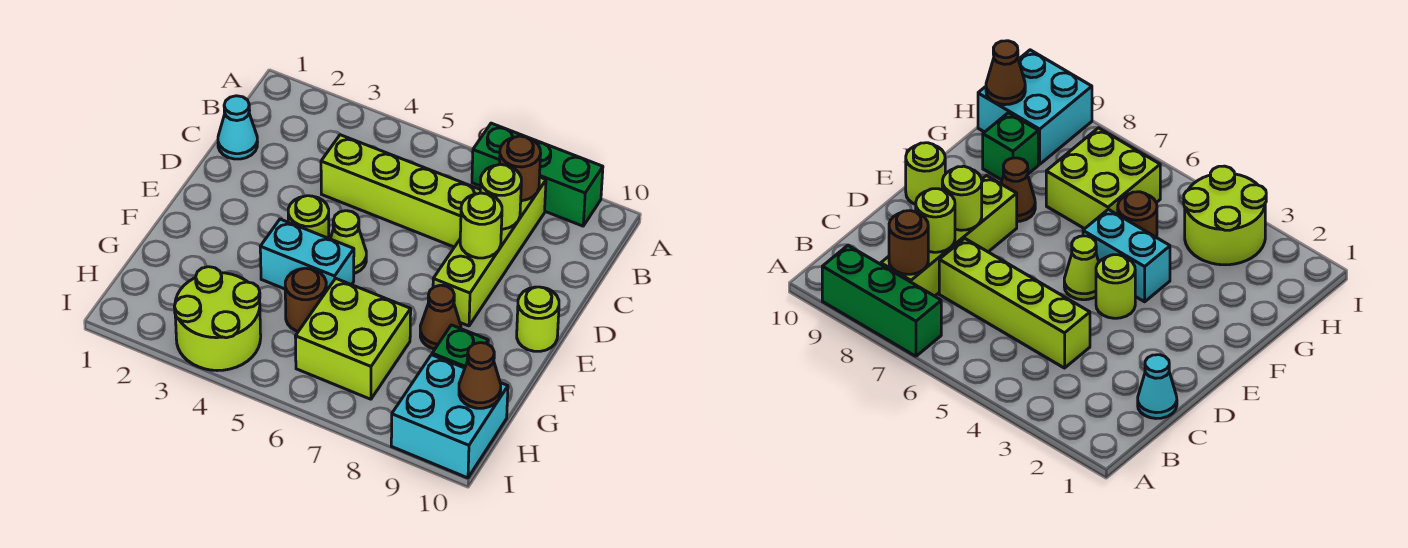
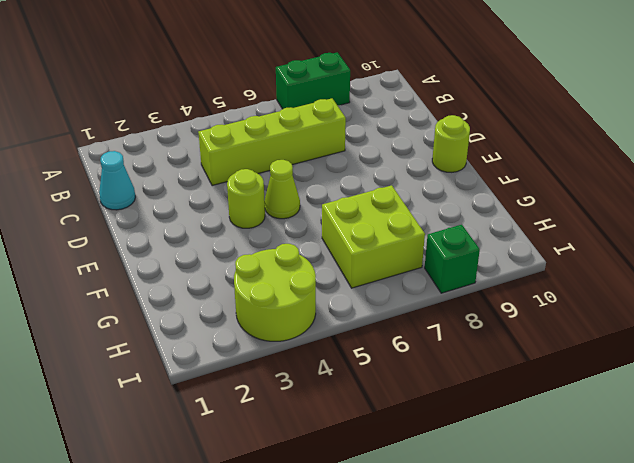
green 1x2 brick [276,52,350,109] -> green 1x3 brick [472,123,603,226]
green 1x1 brick [425,225,480,293] -> green 1x1 brick moved to [432,325,488,368]
none -> lime 1x4 brick [433,177,546,326]
none -> cyan 1x2 brick [260,219,354,291]
none -> brown 1x1 cone [420,285,461,349]

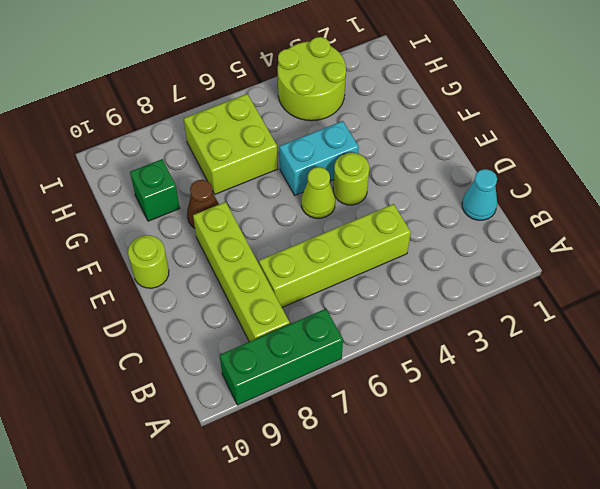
none -> brown 1x1 round brick [285,268,326,331]
none -> cyan 2x2 brick [391,355,508,478]
none -> brown 1x1 round brick [500,136,541,201]

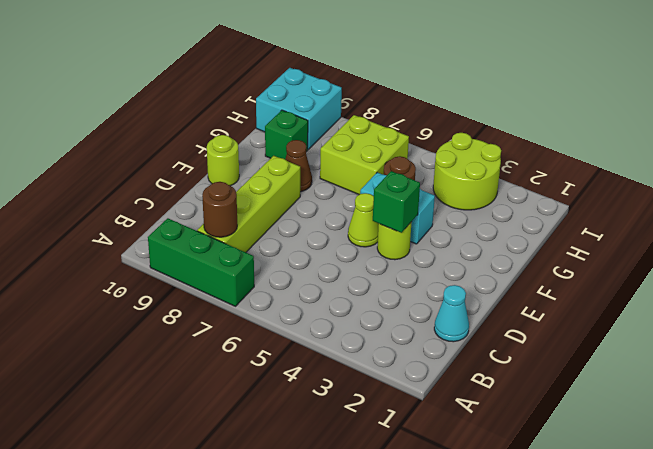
green 1x1 brick [373,171,420,233] -> none
none -> lime 1x4 brick [321,135,480,247]
none -> lime 1x1 round brick [480,164,521,229]
none -> lime 1x1 round brick [460,193,502,258]

